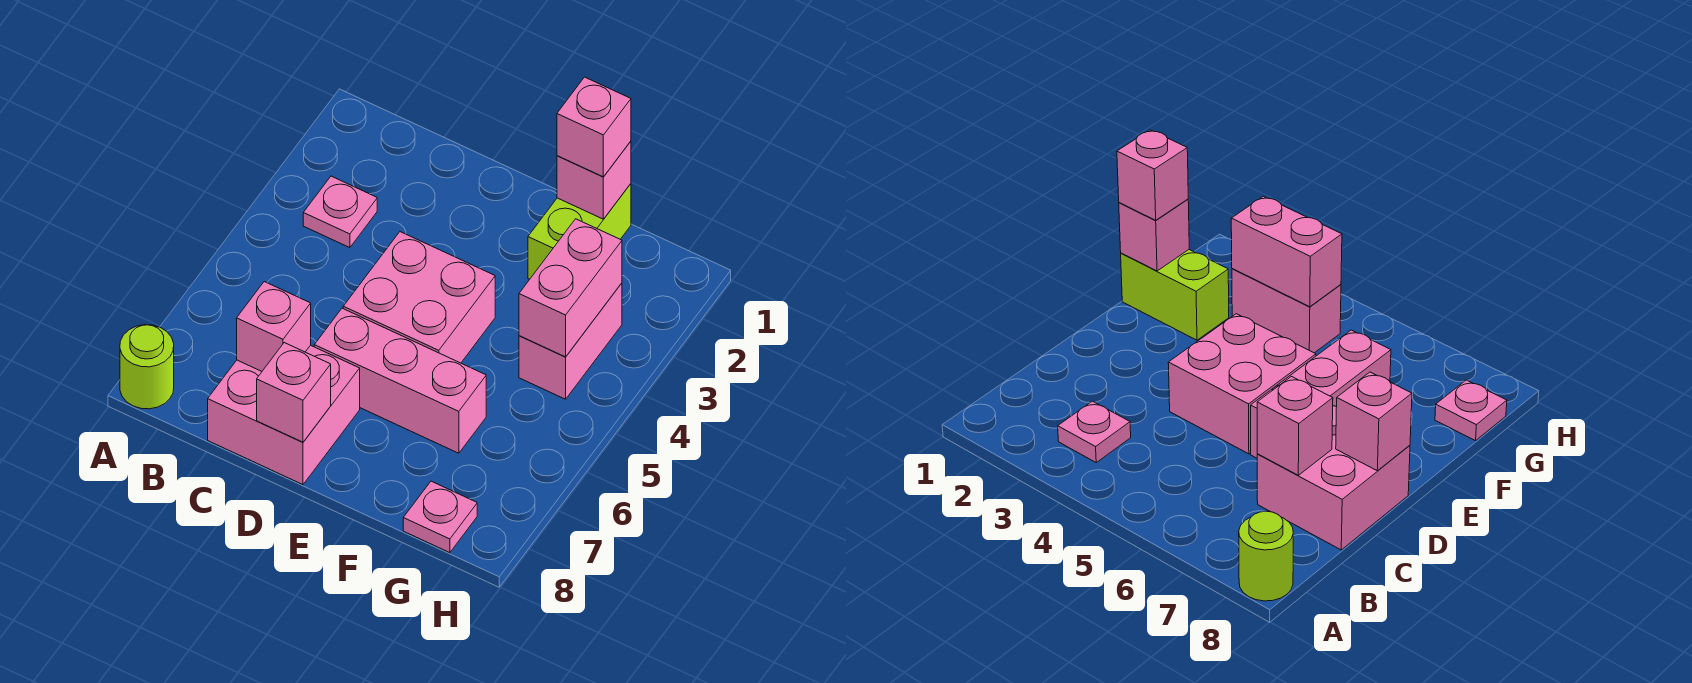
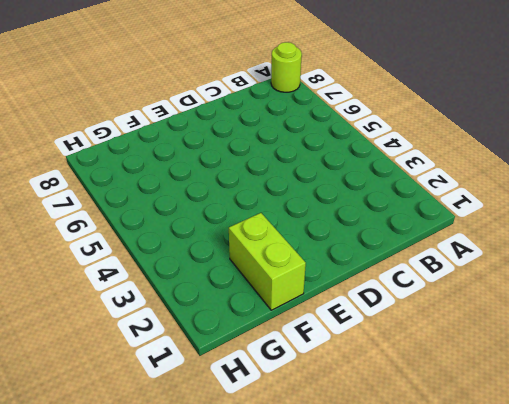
none -> pink 1x1 plate [303,176,377,248]
none -> pink 2x2 brick [208,345,360,485]
none -> pink 2x2 brick [343,232,495,363]

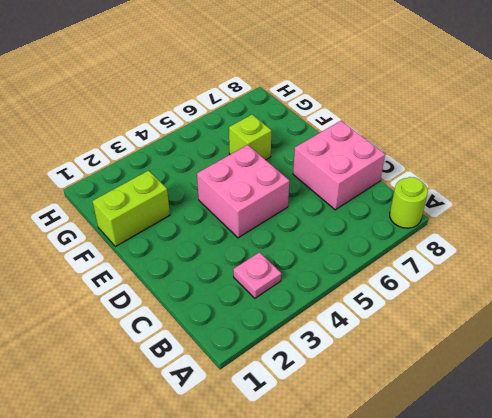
lime 1x1 brick [229,115,271,160] -> pink 1x3 brick [314,308,486,453]
none -> pink 1x2 brick [519,283,622,399]
none -> pink 1x1 plate [403,481,477,553]
none -> pink 1x1 brick [237,282,311,371]

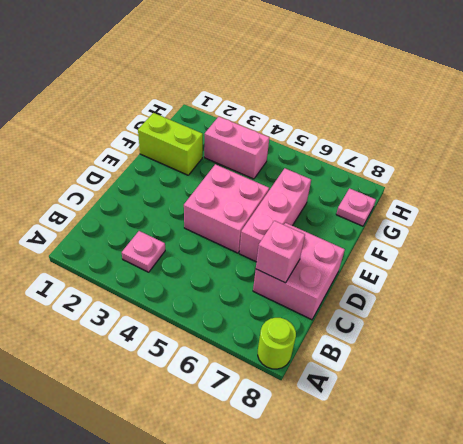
none -> pink 1x1 brick [257,343,331,442]
none -> pink 1x1 brick [557,141,631,219]
none -> pink 1x2 brick [519,219,622,357]

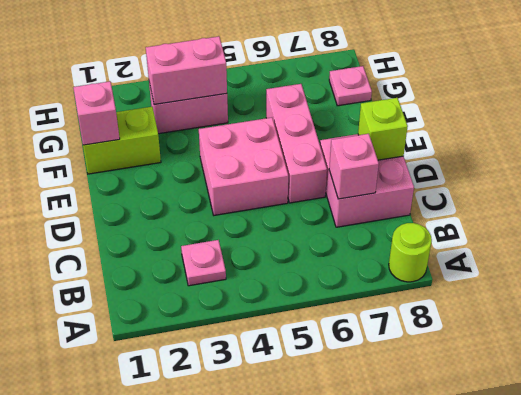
lime 1x1 brick [358,98,408,160] -> pink 1x1 brick [257,343,331,442]
none -> pink 1x1 brick [557,77,631,177]

